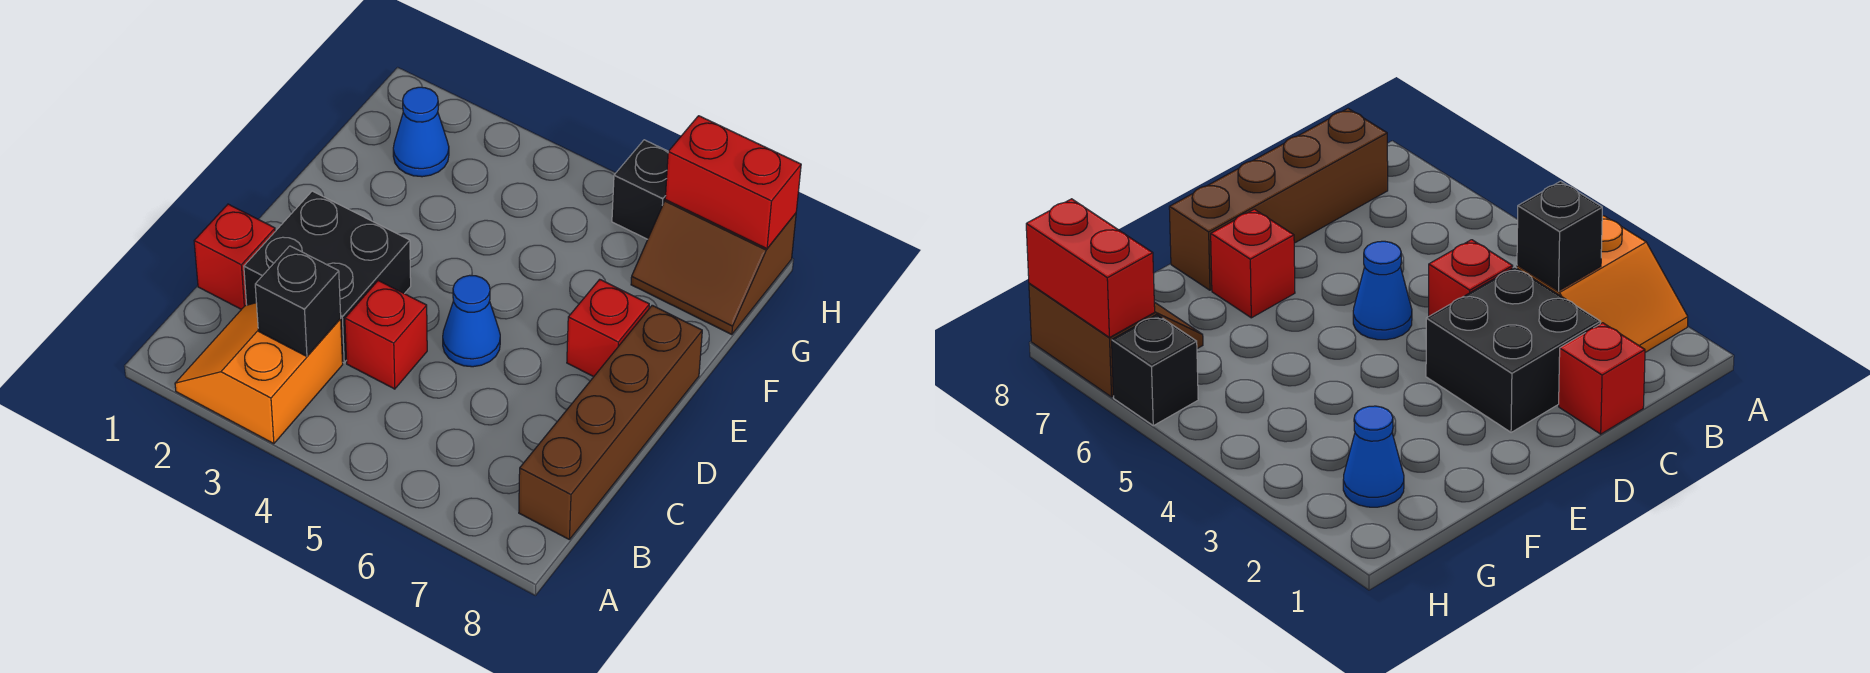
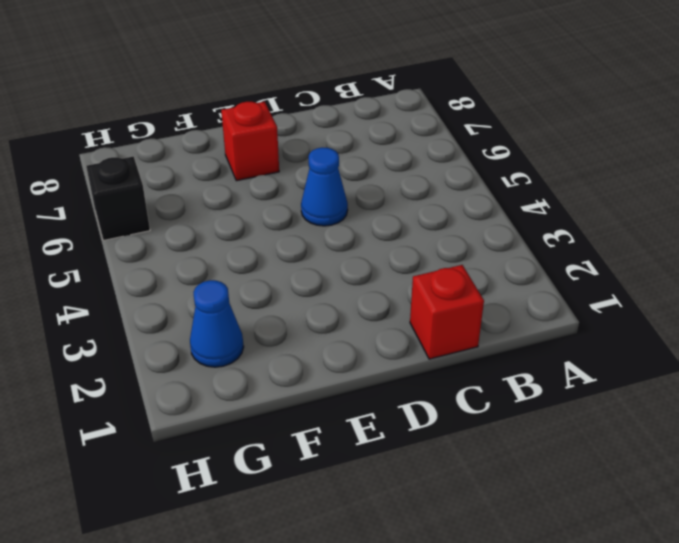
none -> orange 2x2 slope [175,303,343,444]
none -> brown 1x4 brick [519,305,702,539]
none -> black 2x2 brick [244,191,411,363]

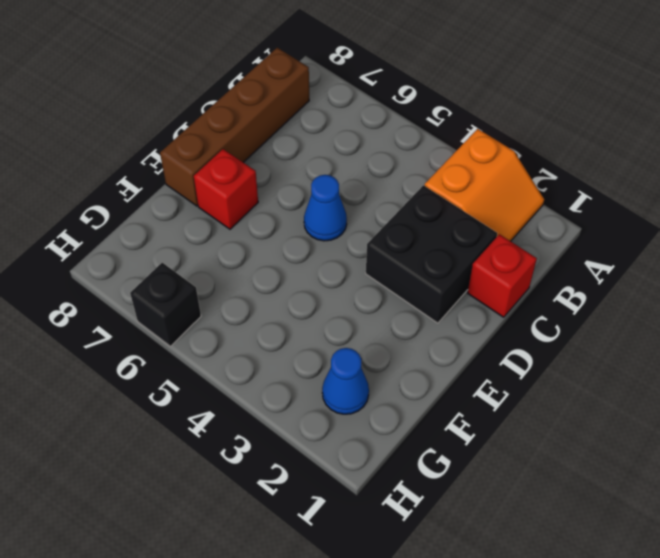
none -> red 1x1 brick [345,281,427,389]
none -> brown 2x2 slope [631,200,796,335]
none -> black 1x1 brick [255,246,341,356]

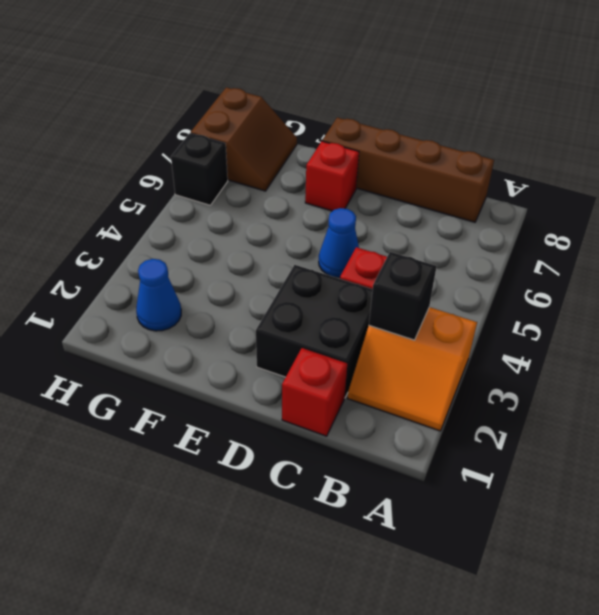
none -> red 1x2 brick [665,116,801,249]

